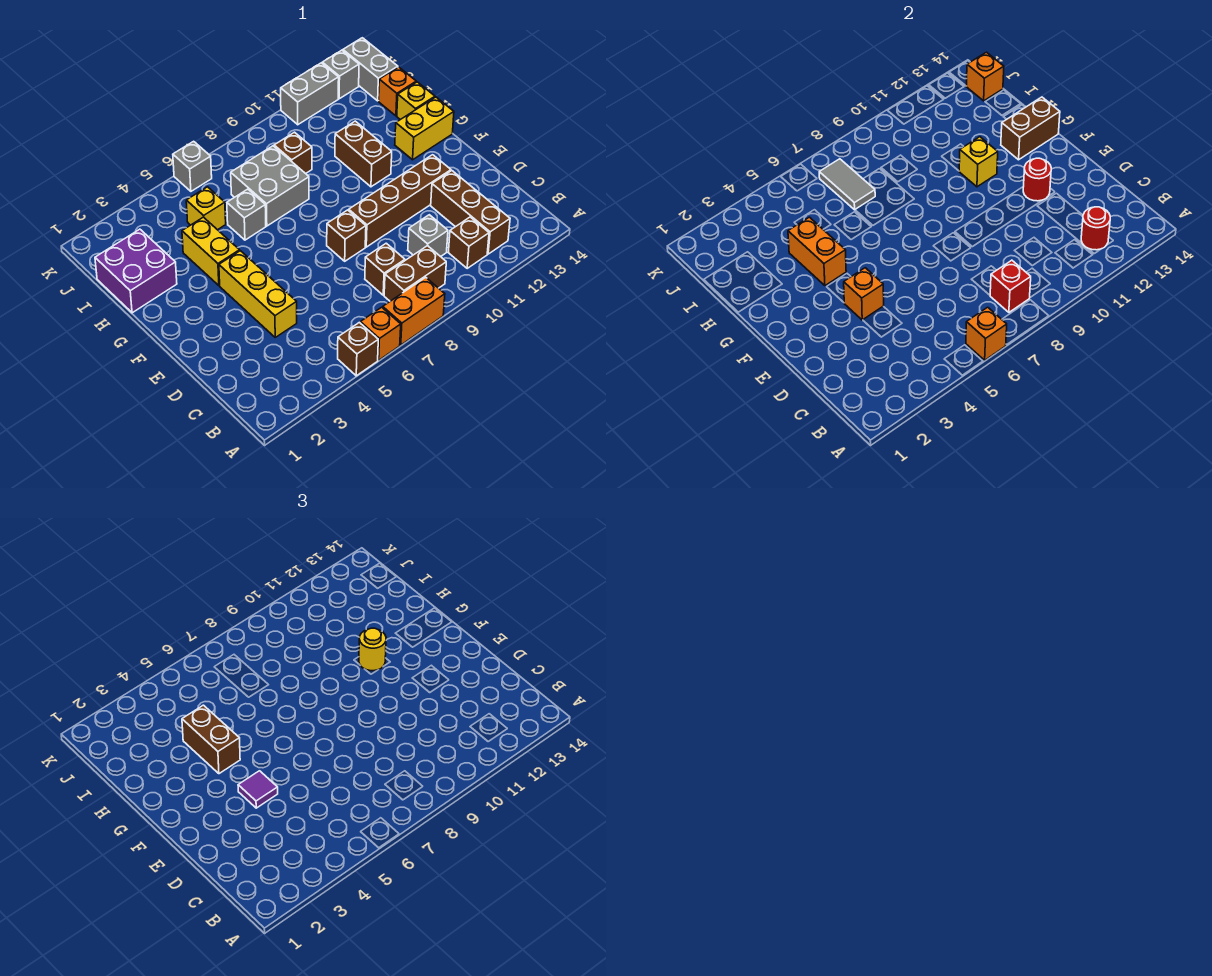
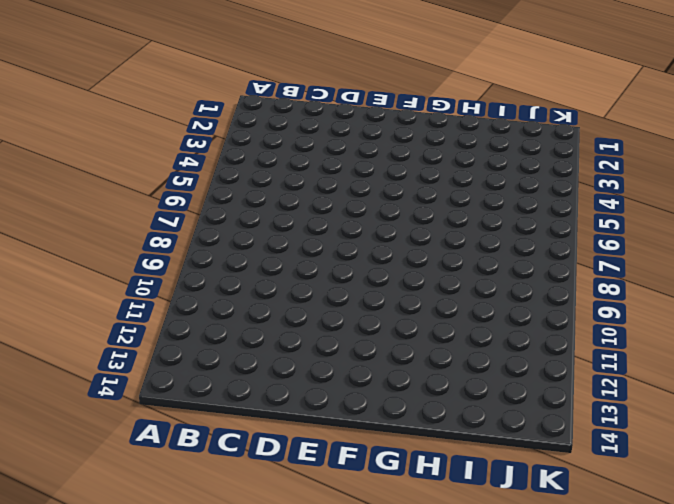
none -> brown 1x1 brick [338,322,378,376]
none -> orange 1x1 brick [360,307,401,360]
none -> orange 1x2 brick [383,277,445,345]
none -> brown 1x2 brick [384,246,446,301]

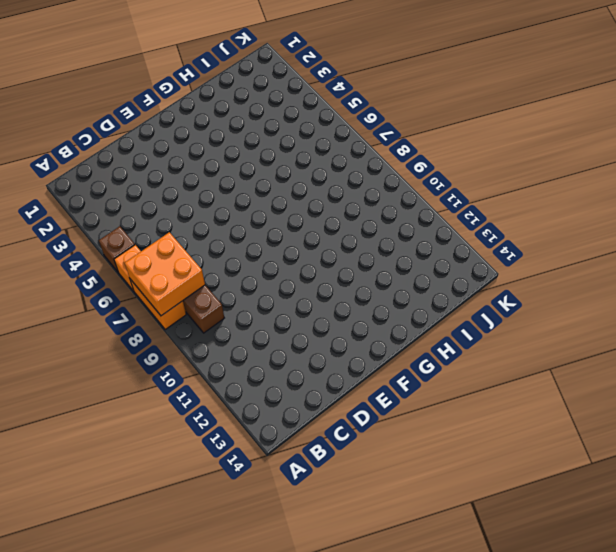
orange 2x2 brick [125,232,205,316] -> red 1x1 brick [990,260,1031,312]
none -> brown 1x1 brick [448,217,489,268]
none -> brown 1x3 brick [431,171,510,254]
none -> brown 1x1 brick [365,243,405,295]
none -> grey 1x1 brick [408,215,448,257]

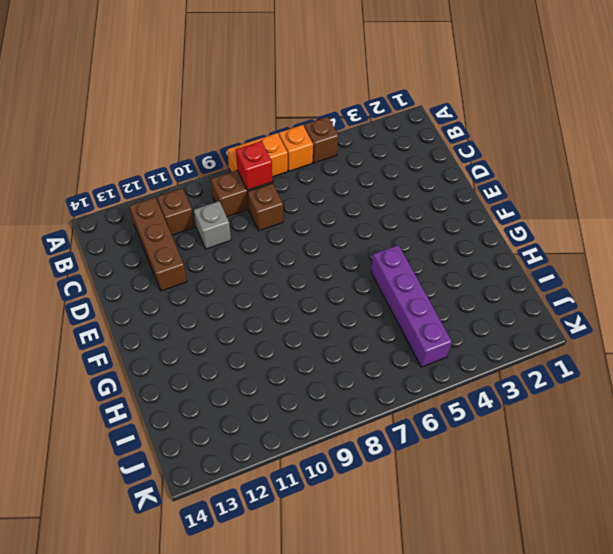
purple 1x4 brick [371,245,452,367] -> yellow 1x1 brick [186,187,226,230]
none -> yellow 1x3 brick [219,251,297,337]
none -> brown 1x1 brick [327,210,366,261]
none -> brown 1x4 brick [349,155,451,247]
none -> yellow 1x2 brick [182,217,240,286]

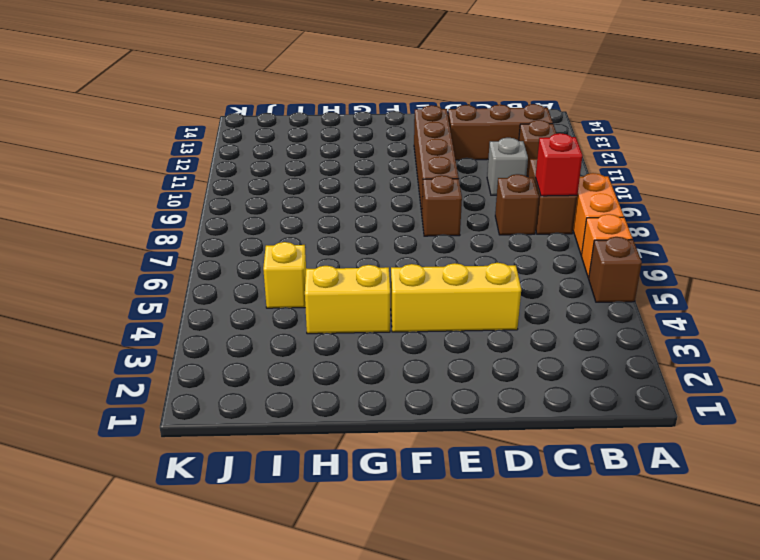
none -> brown 1x2 brick [335,121,392,187]
none -> yellow 1x2 brick [395,97,454,160]
none -> purple 2x2 brick [95,229,177,313]
none -> grey 1x1 brick [227,189,266,240]

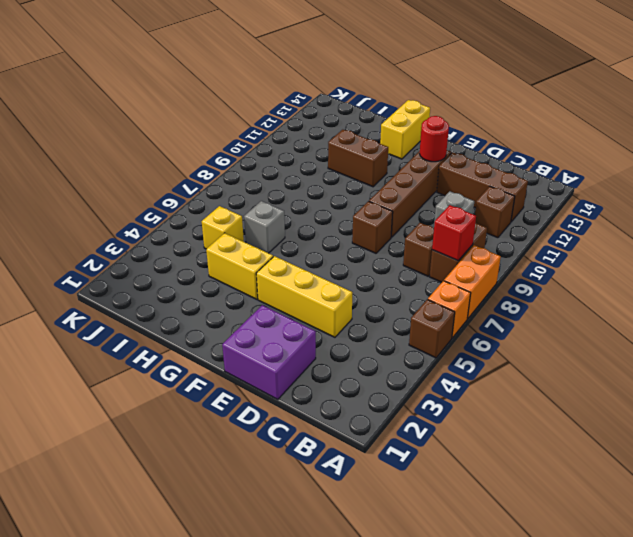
purple 2x2 brick [222,305,316,399] -> purple 2x2 brick moved to [95,229,177,313]
none -> grey 2x2 brick [231,146,309,226]
none -> yellow 1x1 brick [397,82,435,120]
none -> brown 1x1 brick [274,132,312,174]
none -> orange 1x1 brick [379,67,416,116]

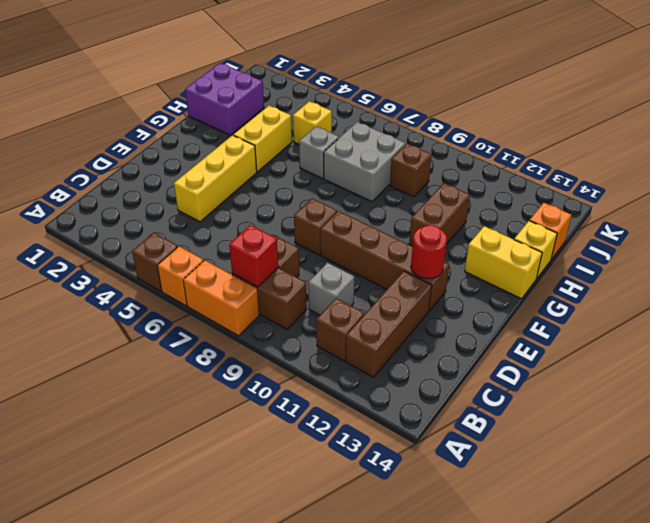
none -> grey 1x2 brick [343,38,398,101]
none -> grey 1x1 brick [173,141,212,191]
none -> grey 1x2 brick [281,63,339,125]
none -> grey 1x1 brick [322,50,359,99]

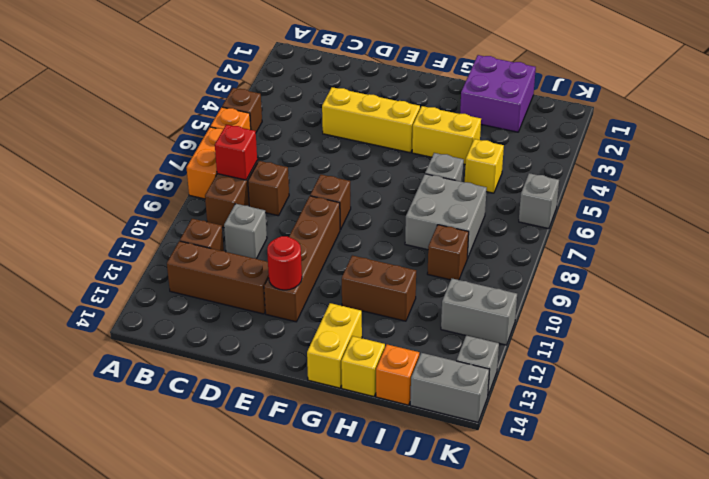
grey 1x2 brick [441,278,517,345] -> grey 1x2 brick turned to [281,63,339,125]
none -> orange 1x1 brick [966,307,1007,360]
none -> red 1x1 round brick [1081,207,1110,250]
none -> orange 1x1 brick [844,268,884,320]
none -> orange 1x2 brick [788,217,846,286]

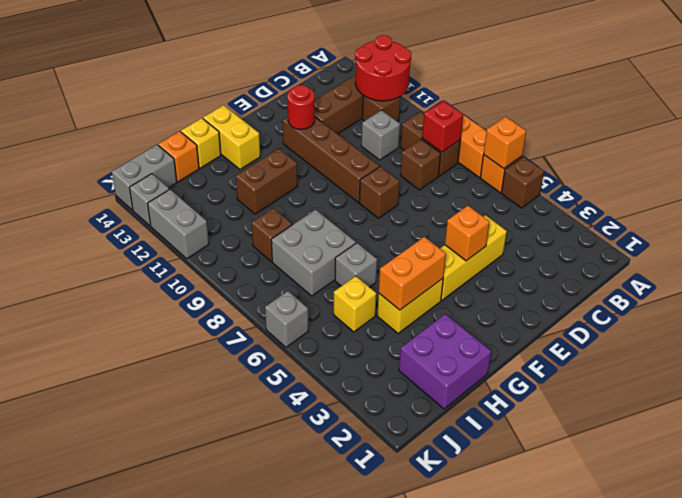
red 2x2 round brick [355,35,411,101] -> red 1x1 round brick [1081,207,1110,250]
none -> yellow 1x1 brick [959,137,998,187]
none -> brown 1x2 brick [1001,97,1060,160]
none -> grey 1x2 tile [819,159,875,210]
none -> orange 1x1 brick [966,52,1004,101]

